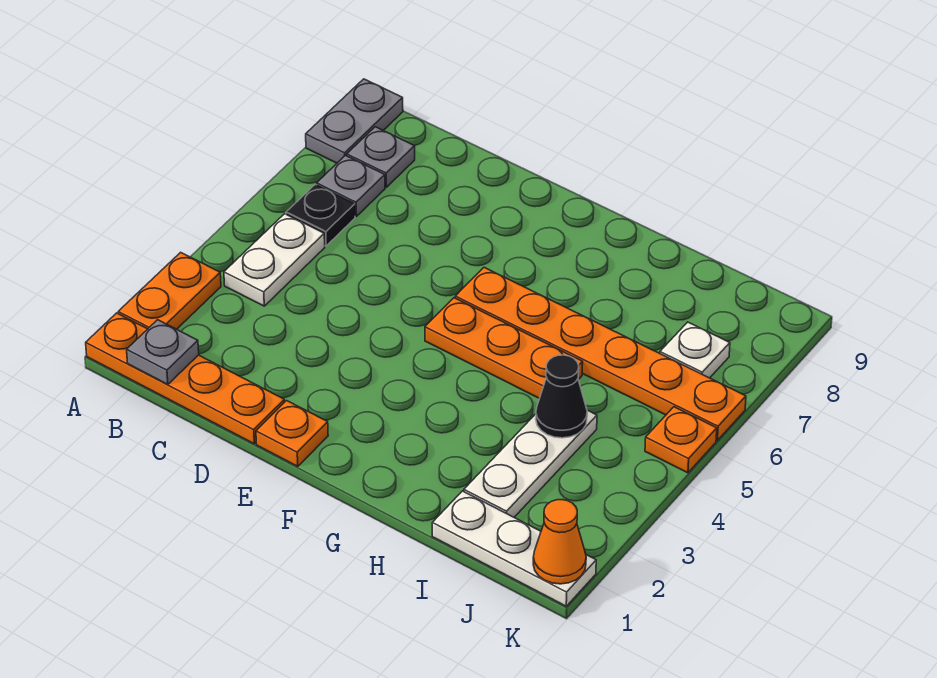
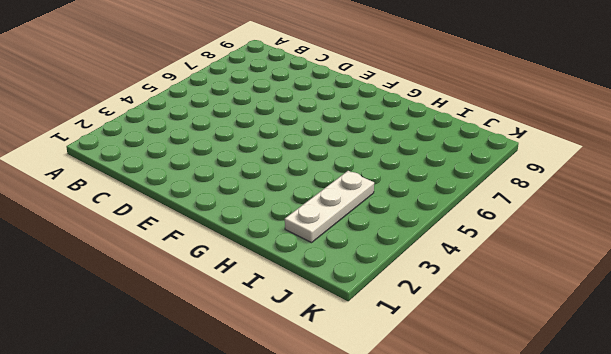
none -> orange 1x4 plate [86,313,284,444]
none -> orange 1x2 plate [118,252,221,329]
none -> grey 1x2 plate [306,79,403,163]

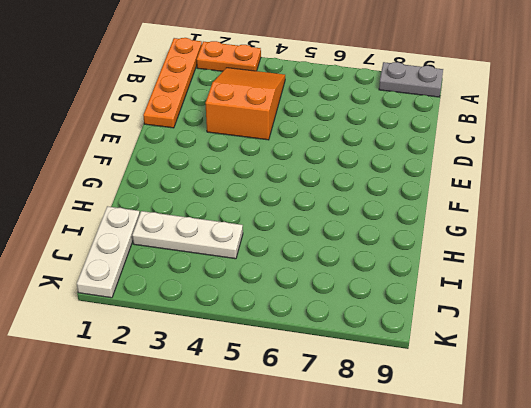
orange 2x3 slope [206,68,285,140] -> white 1x2 plate [224,214,325,306]
none -> black 1x1 plate [286,184,355,246]
none -> grey 1x1 plate [317,155,385,217]
none -> grey 1x1 plate [347,127,415,187]

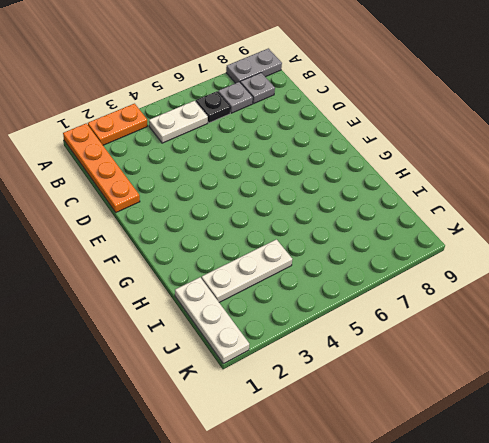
none -> orange 1x1 plate [256,401,328,467]
none -> orange 1x3 plate [425,298,583,398]
none -> orange 1x6 plate [455,267,746,440]

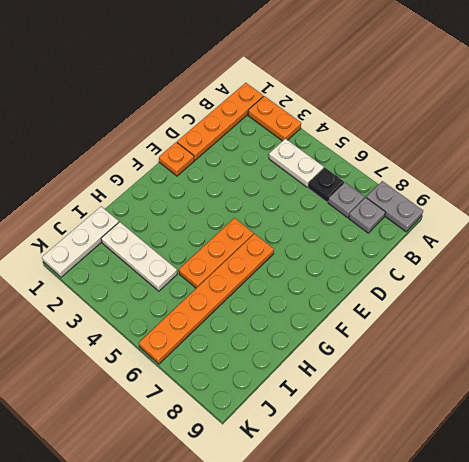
none -> white 1x1 plate [660,322,730,378]
none -> orange 1x1 plate [645,407,717,473]
none -> grey 1x1 plate [127,320,199,384]

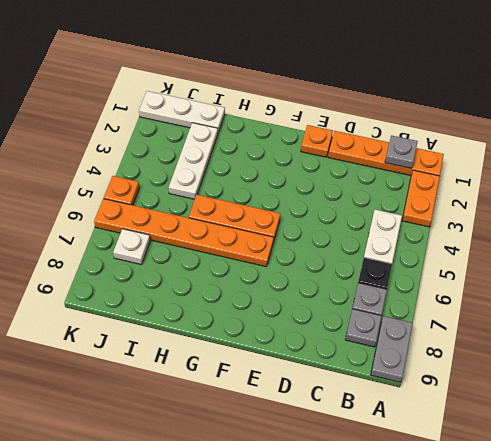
none -> black 1x1 cone [536,355,587,438]
none -> orange 1x1 cone [533,500,586,584]

